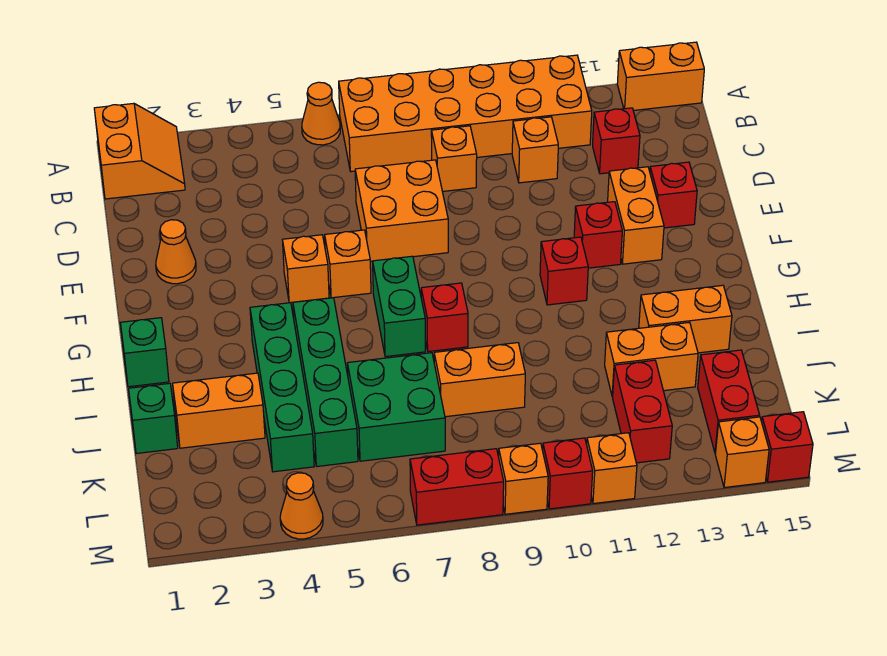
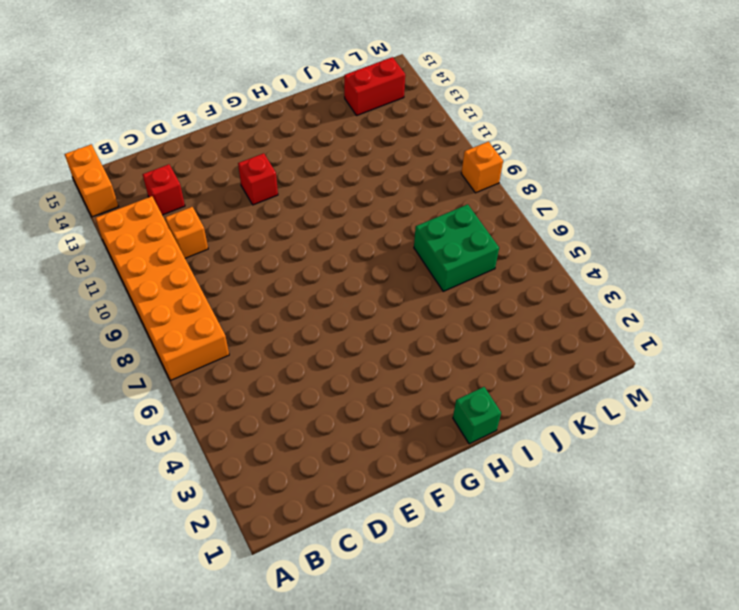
none -> orange 2x2 slope [94,103,185,199]
none -> orange 1x1 cone [302,82,340,145]
none -> orange 1x1 brick [431,126,477,192]
none -> orange 2x2 brick [355,160,448,262]

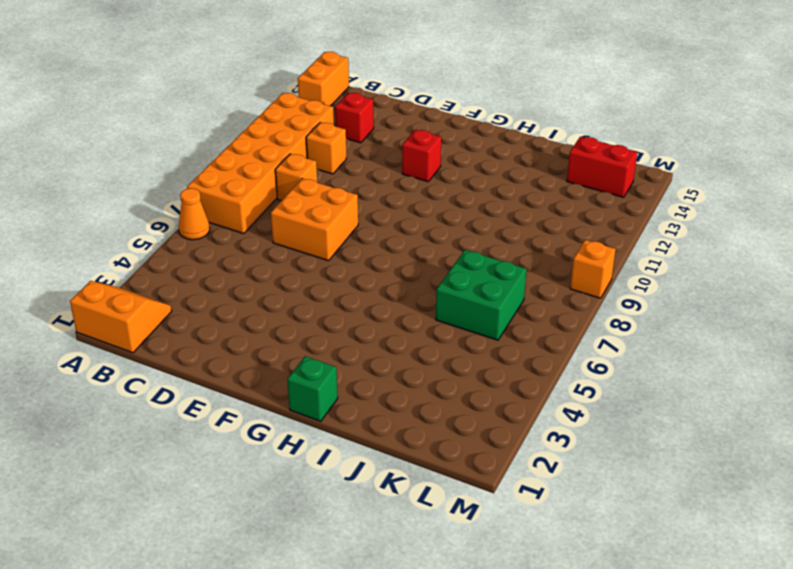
none -> orange 1x1 cone [156,220,196,284]
none -> orange 1x2 brick [608,167,664,264]
none -> red 1x1 brick [650,162,697,228]
none -> orange 1x1 brick [283,235,329,303]

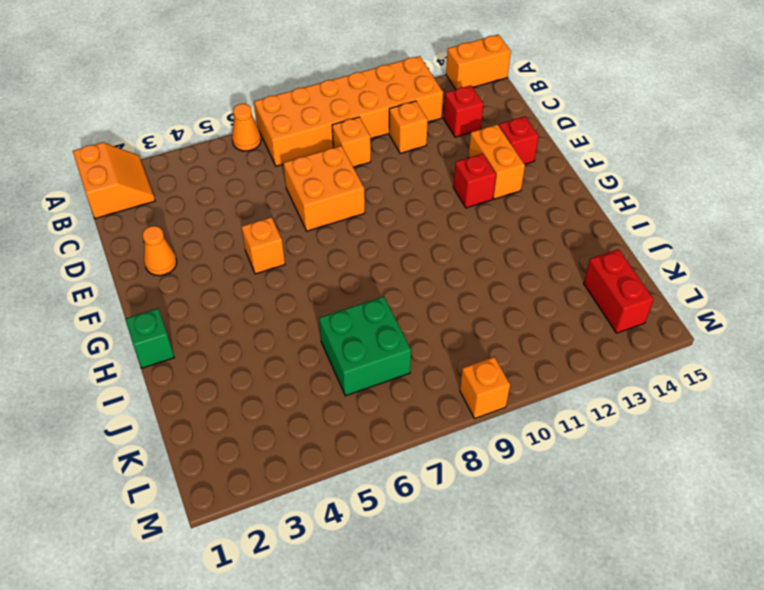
none -> orange 1x1 brick [325,230,371,298]
none -> green 1x2 brick [373,256,425,357]
none -> red 1x1 brick [540,237,588,305]
none -> green 1x4 brick [250,303,314,472]

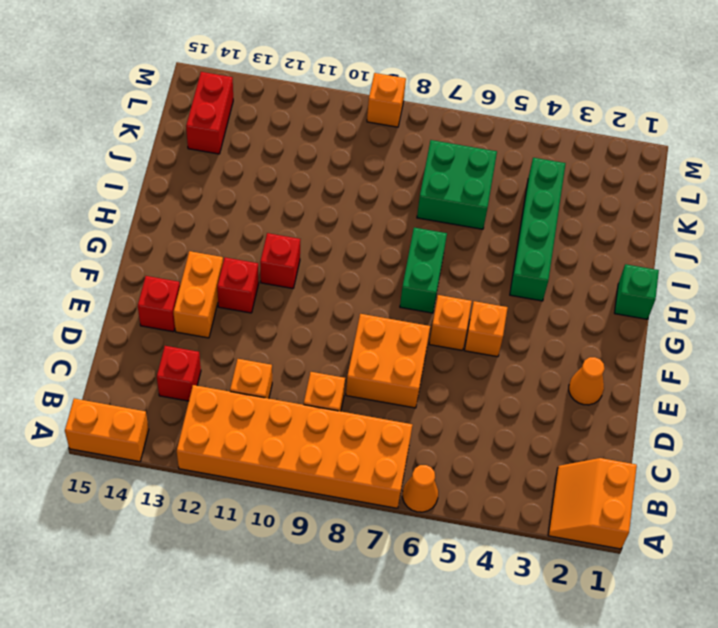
none -> green 1x4 brick [293,298,358,466]
none -> red 1x1 brick [421,283,468,352]
none -> orange 1x2 brick [639,285,732,353]
none -> green 1x1 brick [129,383,178,454]

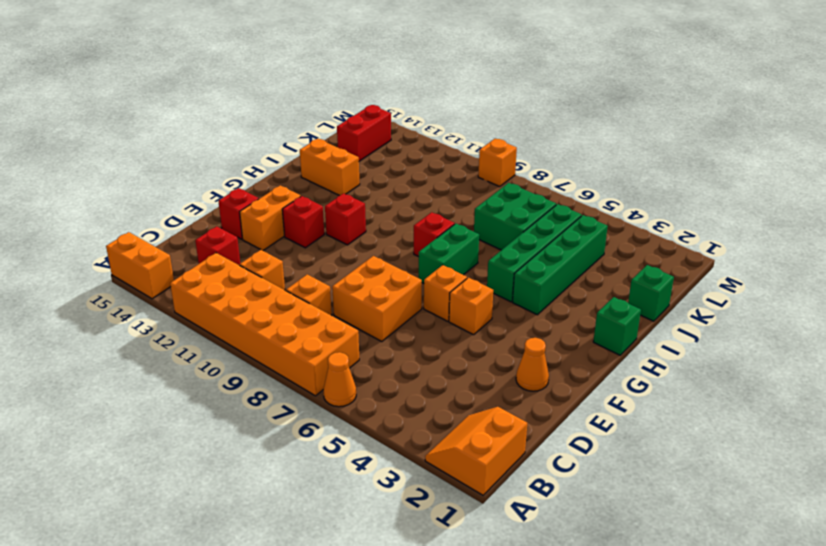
none -> orange 1x2 brick [173,373,265,448]
none -> orange 1x2 brick [434,343,525,417]
none -> orange 1x2 brick [605,322,698,396]
none -> red 1x2 brick [612,360,672,463]

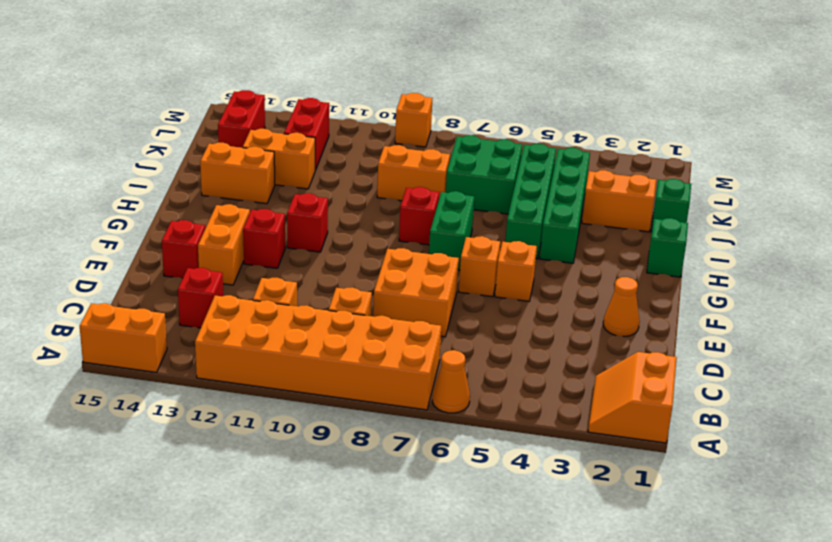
none -> orange 1x1 cone [280,473,323,539]
none -> red 1x2 brick [410,449,504,525]
none -> red 1x1 brick [543,438,593,509]
none -> orange 1x1 brick [587,433,637,504]

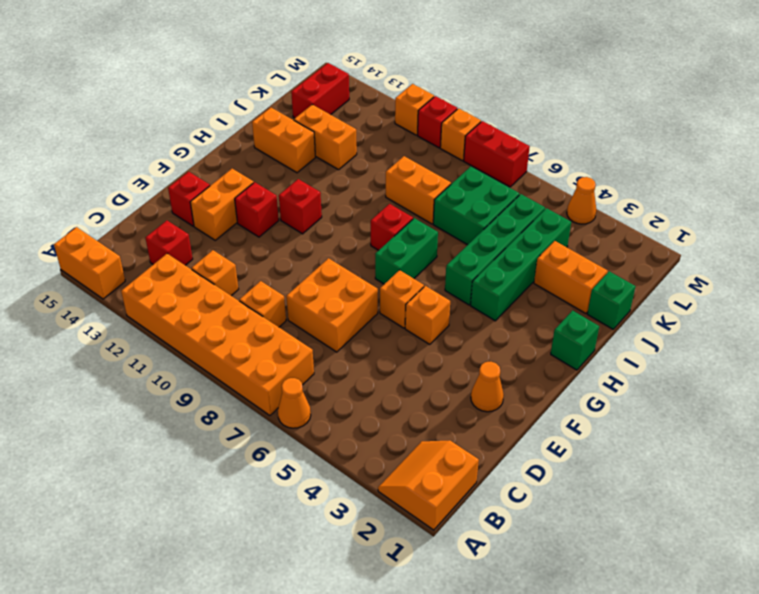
none -> red 1x2 brick [612,360,672,463]
none -> orange 1x1 brick [715,417,769,488]
none -> red 1x1 brick [762,412,813,482]

